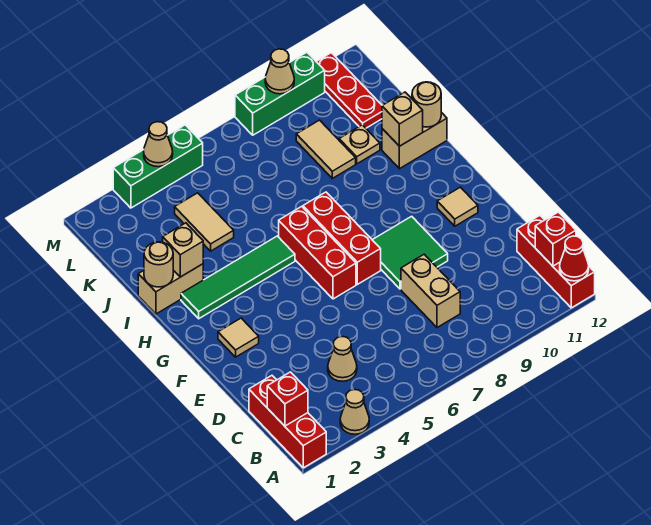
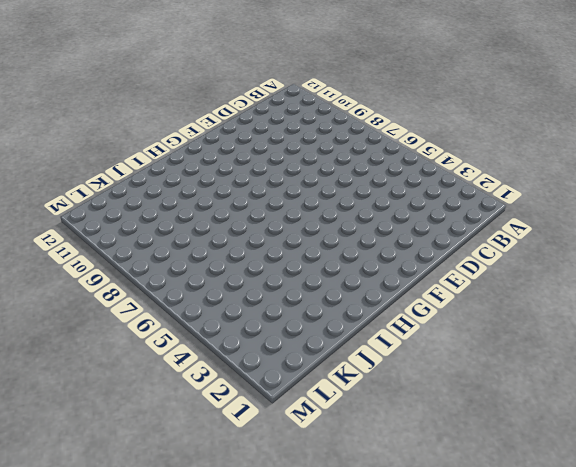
none -> red 1x3 brick [249,376,326,468]
none -> tan 1x1 cone [340,389,369,434]
none -> red 1x3 brick [517,216,595,308]

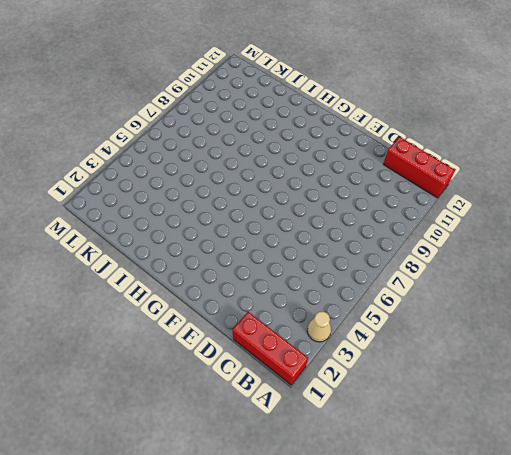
none -> tan 1x1 cone [328,337,357,381]
none -> tan 1x2 brick [401,254,460,328]
none -> green 2x2 tile [373,216,448,289]

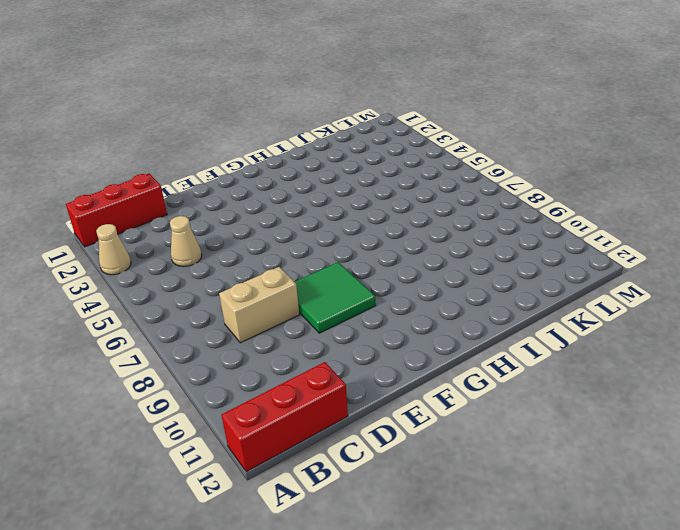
none -> tan 1x1 tile [218,318,259,357]
none -> red 1x3 brick [279,206,356,299]
none -> red 1x3 brick [303,192,381,284]

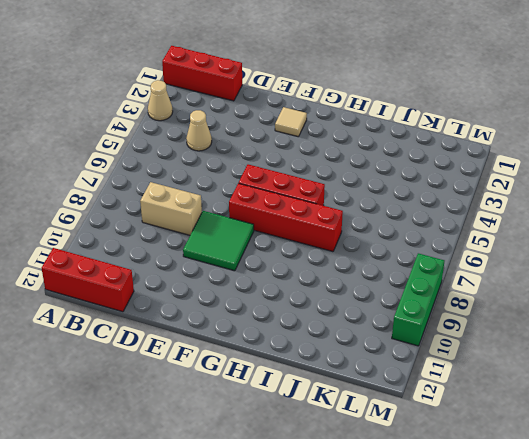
red 1x4 brick [229,183,343,251] -> red 1x3 brick [303,192,381,284]
none -> tan 1x1 tile [437,187,478,226]
none -> green 1x4 tile [181,236,295,319]
none -> tan 1x2 brick [138,264,203,314]

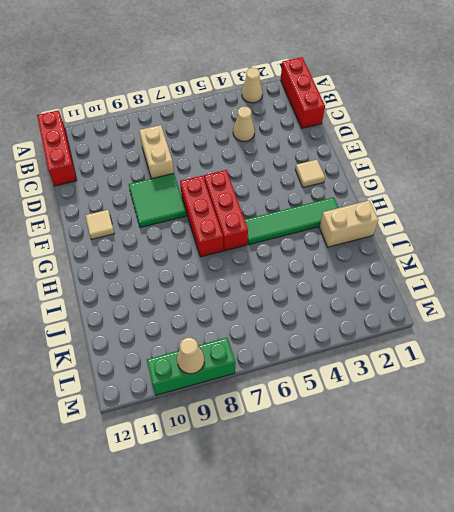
none -> tan 1x2 brick [382,112,447,169]
none -> tan 1x2 tile [175,193,234,251]
none -> tan 1x2 tile [296,120,356,178]

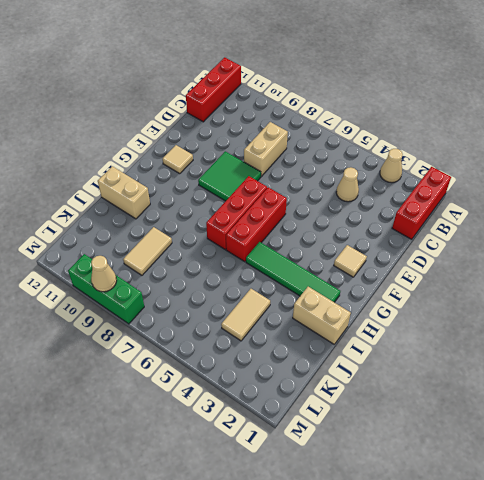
none -> tan 1x1 plate [339,125,380,164]
none -> red 1x3 plate [316,53,382,128]
none -> green 1x3 brick [113,125,203,208]

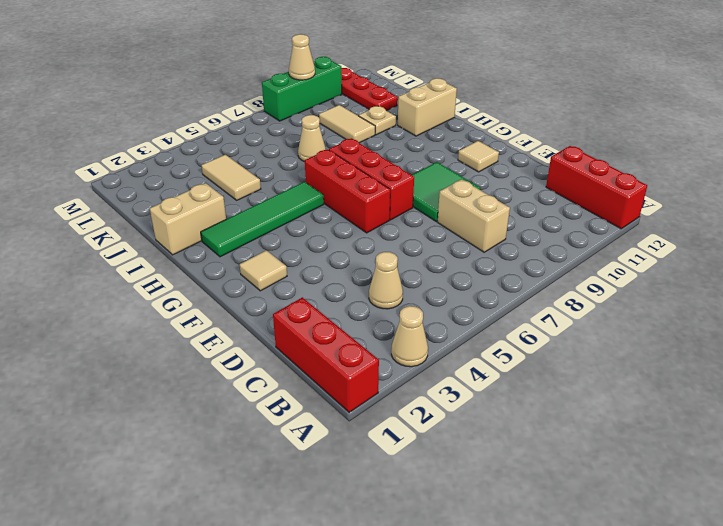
tan 1x1 cone [298,115,326,162] -> tan 1x1 cone moved to [144,122,173,167]
none -> green 1x3 brick [113,125,203,208]
none -> red 1x1 cone [560,236,589,281]
none -> red 1x1 brick [267,372,308,426]

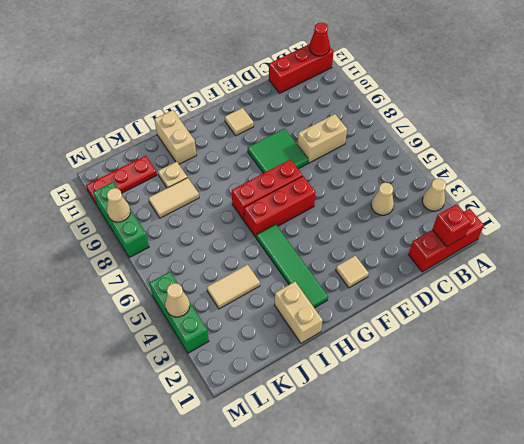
none -> red 1x1 brick [535,212,576,266]
none -> tan 1x1 round brick [144,242,173,287]
none -> tan 1x1 brick [163,223,203,277]

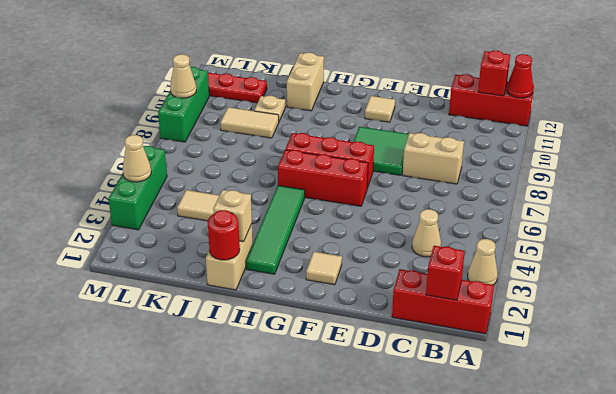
red 1x1 round brick [208,210,240,260] -> tan 1x1 round brick [144,242,173,287]
none -> tan 1x1 brick [382,92,423,146]
none -> tan 1x1 round brick [412,82,441,127]

